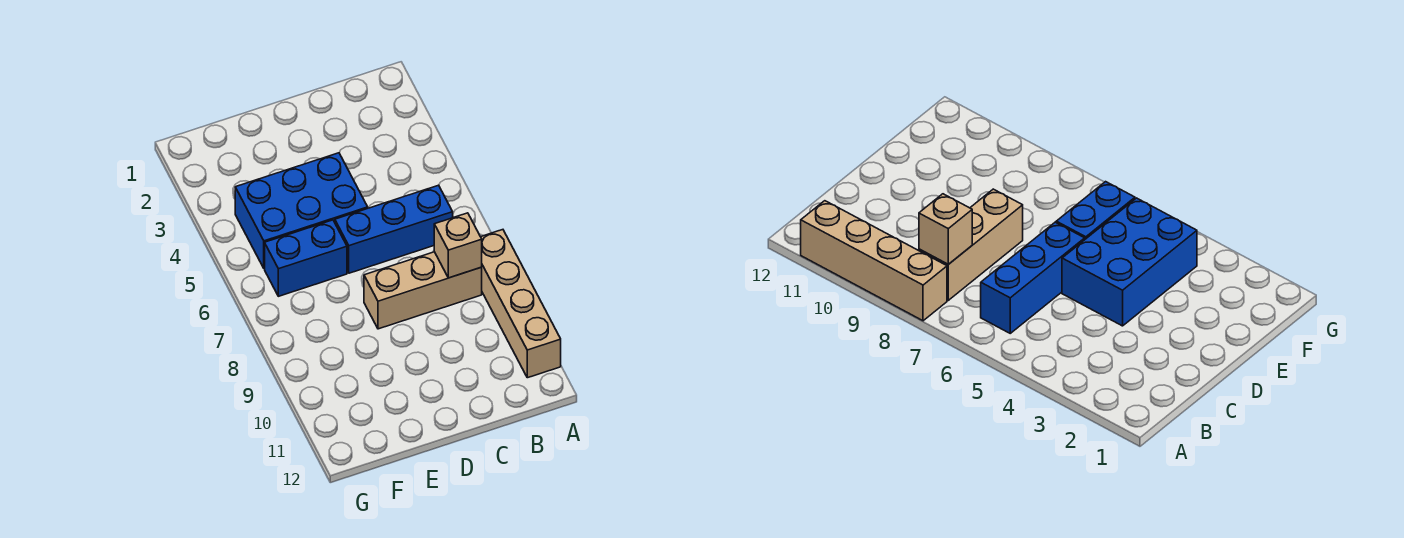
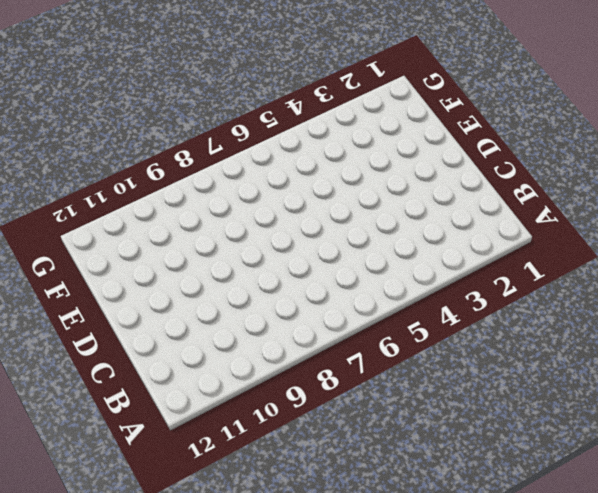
none -> tan 1x4 brick [481,230,561,378]
none -> blue 1x3 brick [335,185,453,273]

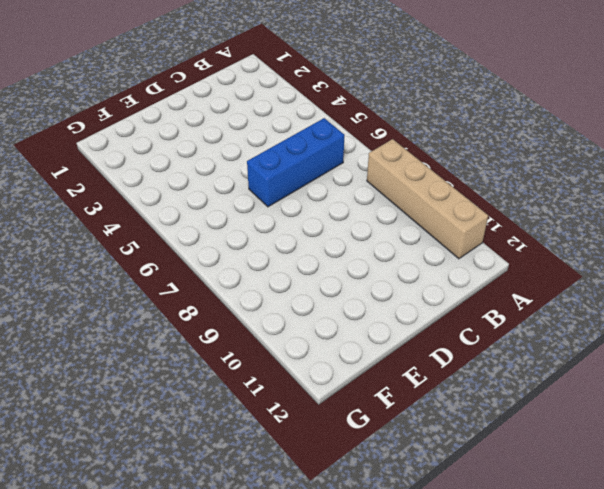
none -> tan 1x3 brick [364,252,482,329]
none -> blue 2x3 brick [235,153,368,269]

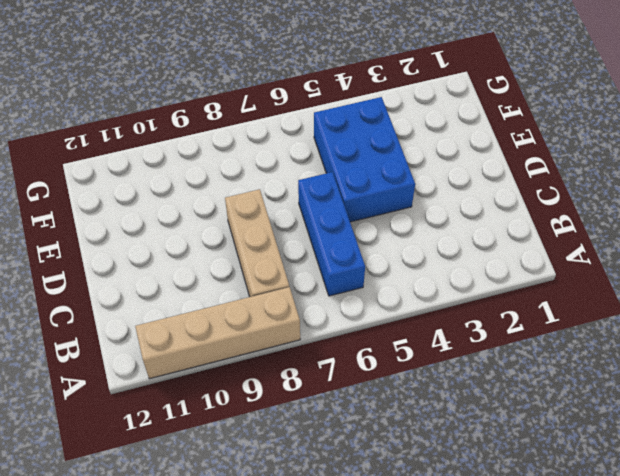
none -> blue 1x2 brick [265,220,347,296]
none -> tan 1x1 brick [434,213,482,278]

